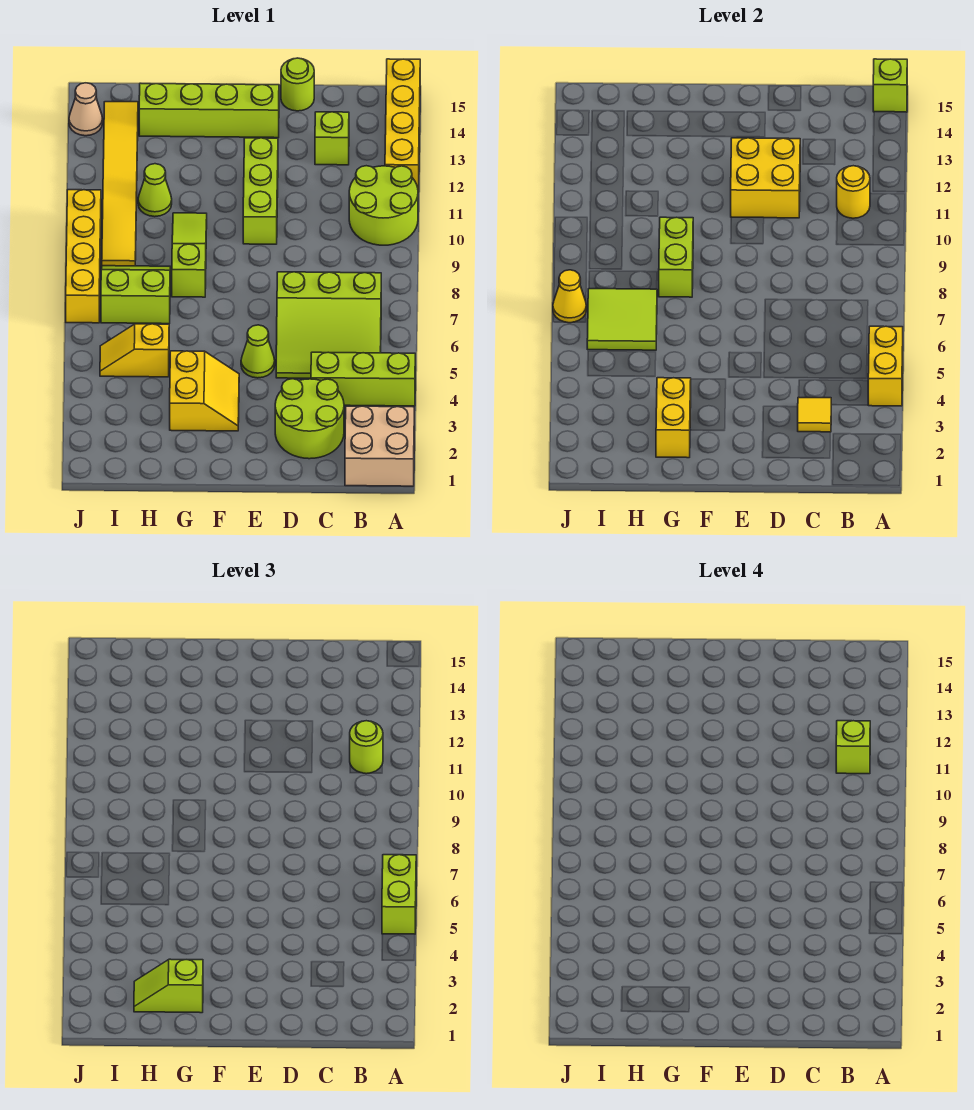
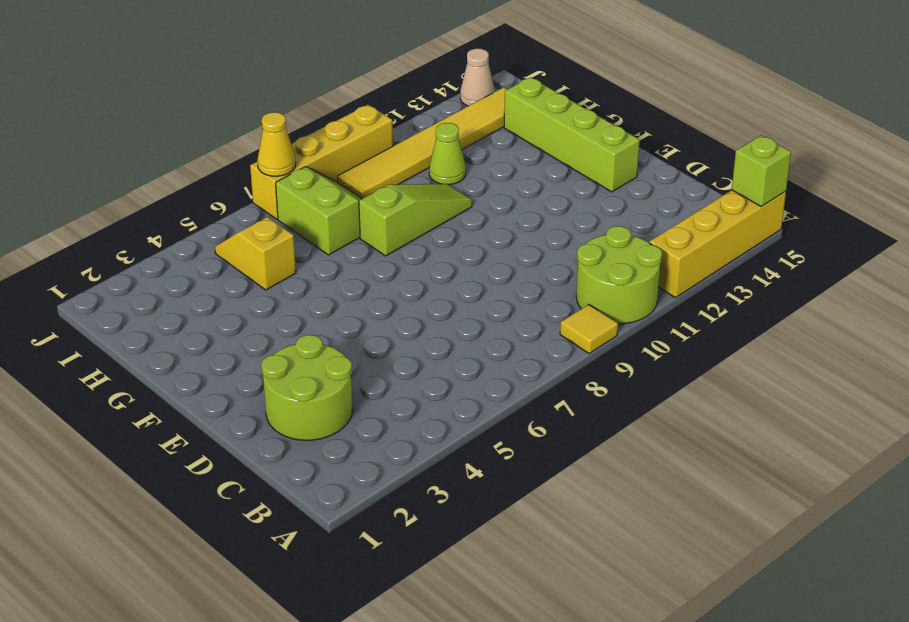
yellow 1x1 tile [560,304,618,353] -> yellow 1x1 tile moved to [798,397,831,432]
none -> tan 2x2 brick [345,406,414,486]
none -> lime 1x3 brick [311,352,415,406]
none -> lime 3x3 slope [276,272,381,378]
none -> lime 1x1 brick [315,112,349,165]

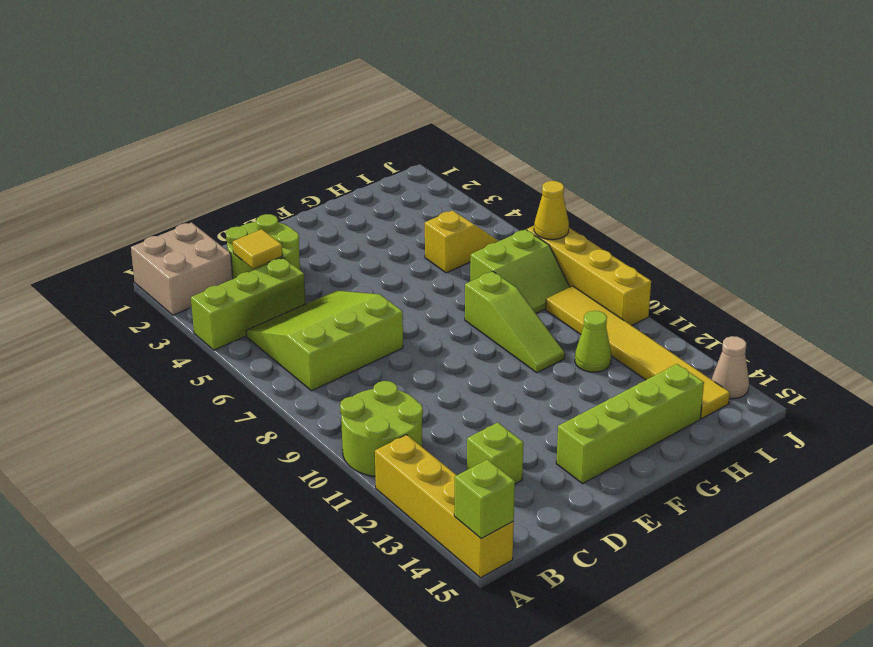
none -> lime 1x1 round brick [281,58,314,111]
none -> lime 1x1 cone [241,325,275,378]
none -> lime 1x3 brick [243,138,278,244]
none -> yellow 2x2 slope [170,351,239,431]

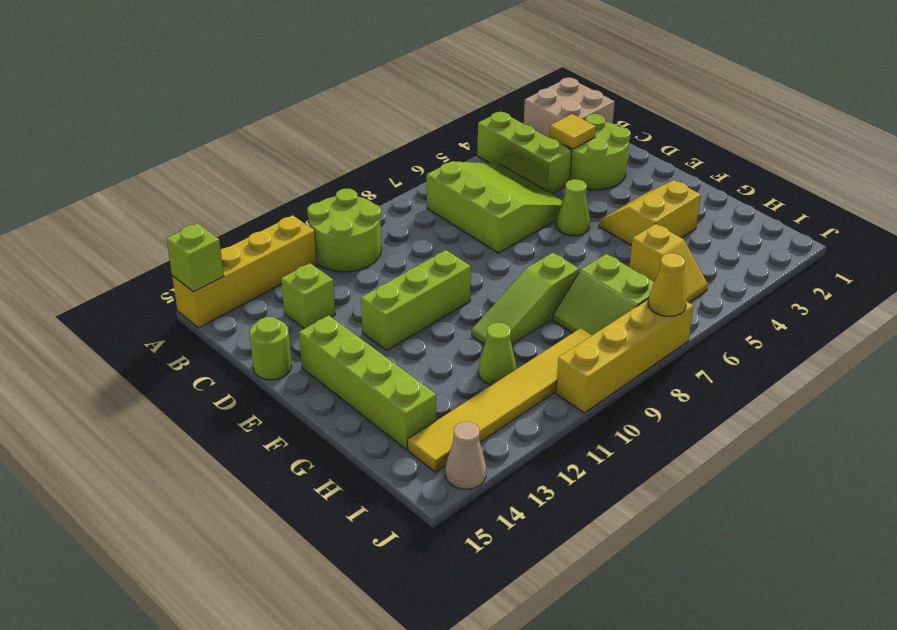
none -> yellow 1x2 brick [868,326,903,406]
none -> yellow 1x1 round brick [837,166,870,218]
none -> yellow 2x2 brick [731,138,800,218]
none -> yellow 1x2 brick [656,378,691,458]

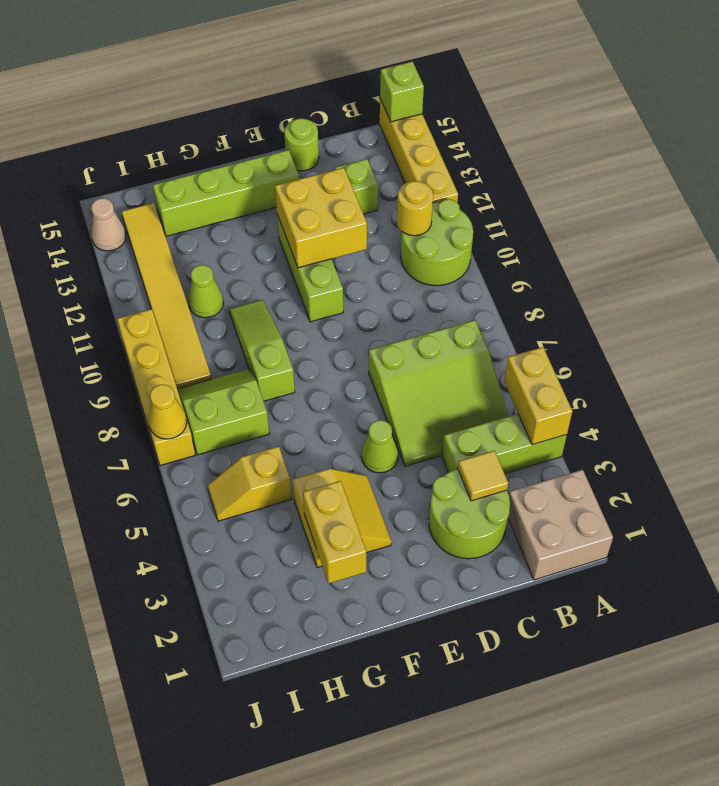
none -> lime 1x2 brick [659,217,693,297]
none -> lime 2x2 tile [587,289,657,350]
none -> lime 1x2 brick [382,855,416,934]
none -> lime 1x1 round brick [350,721,383,774]

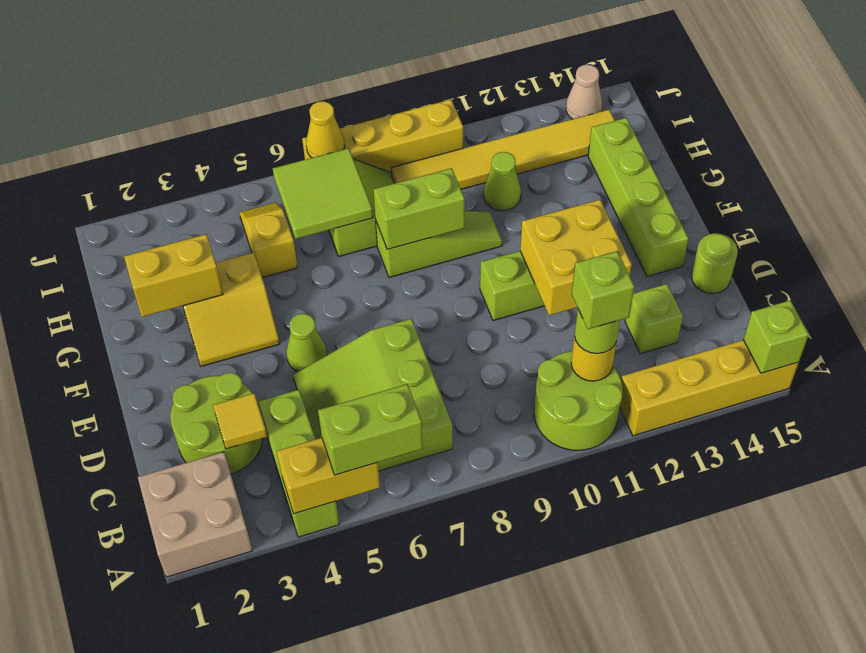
none -> lime 1x2 slope [134,959,203,1013]

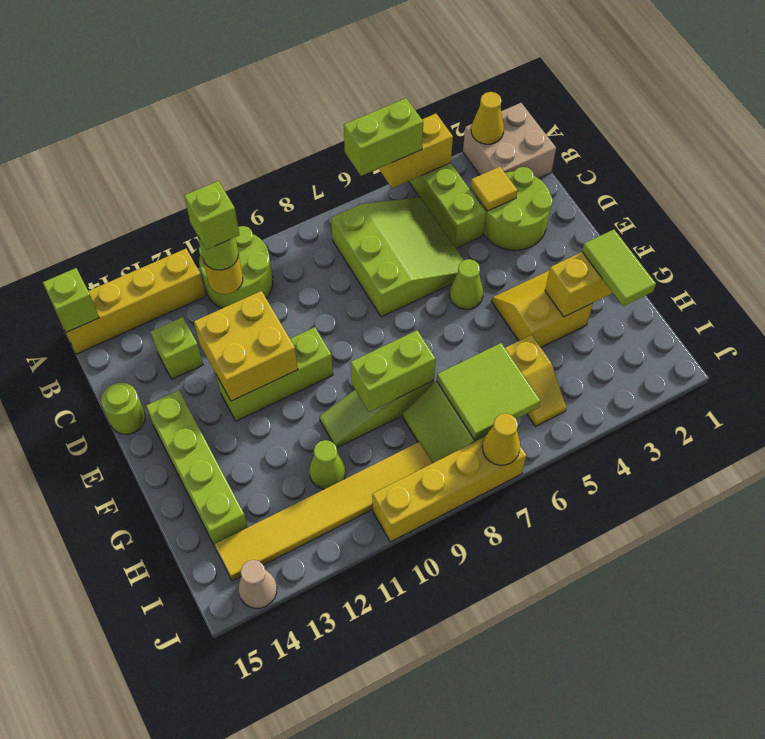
yellow 1x1 cone [471,92,504,144] -> none
lime 1x2 tile [582,230,656,306] -> lime 1x2 slope [134,959,203,1013]

